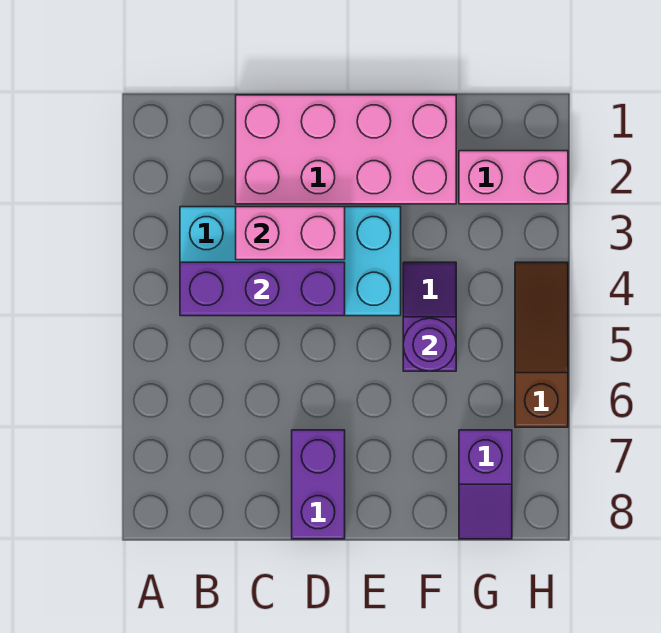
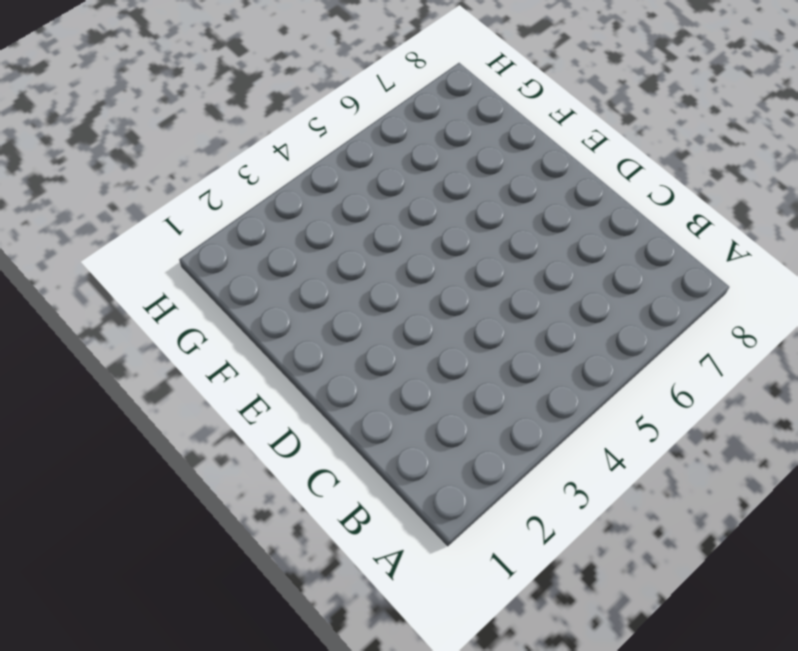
none -> cyan 2x4 brick [180,207,401,316]
none -> pink 2x4 brick [236,95,456,204]

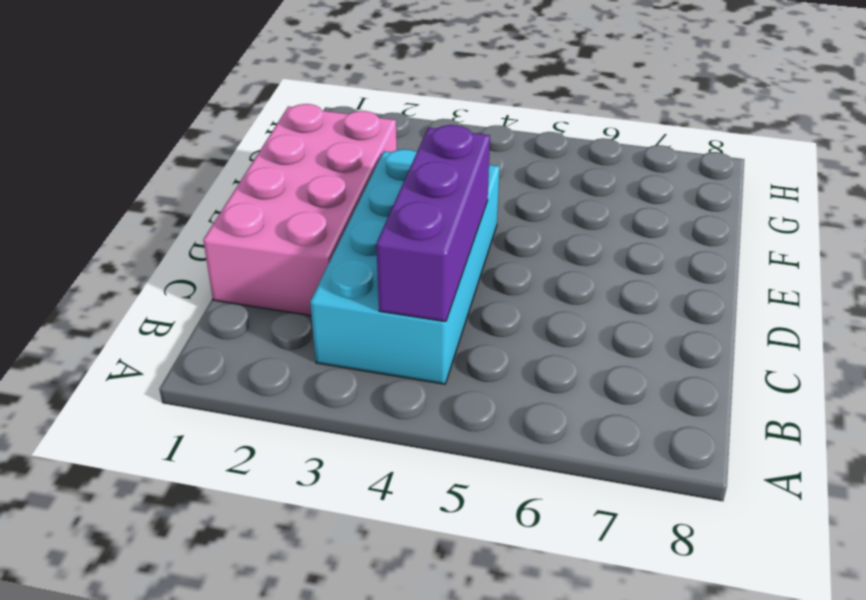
none -> purple 1x2 brick [292,430,345,539]
none -> purple 1x2 slope [403,262,456,371]

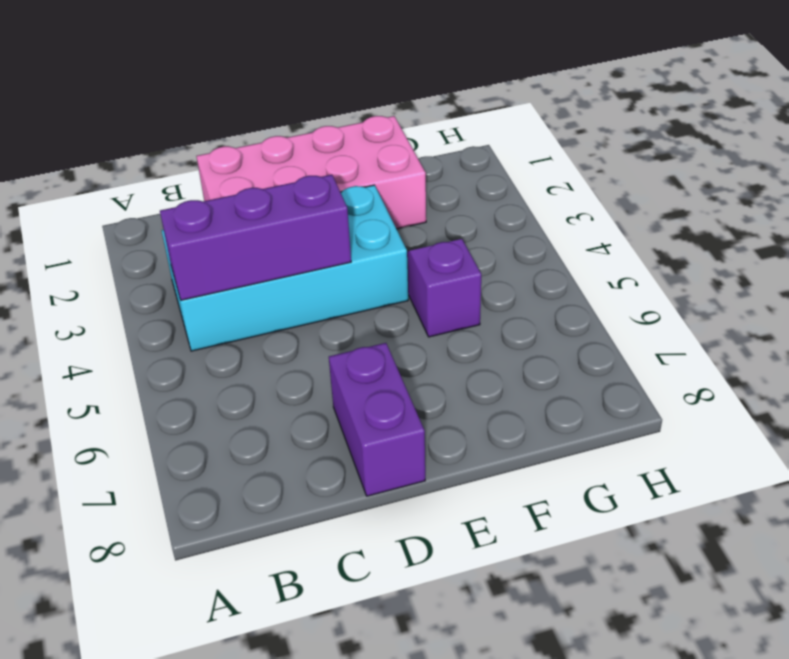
none -> pink 1x2 brick [459,151,568,204]
none -> purple 1x2 slope [459,430,512,539]

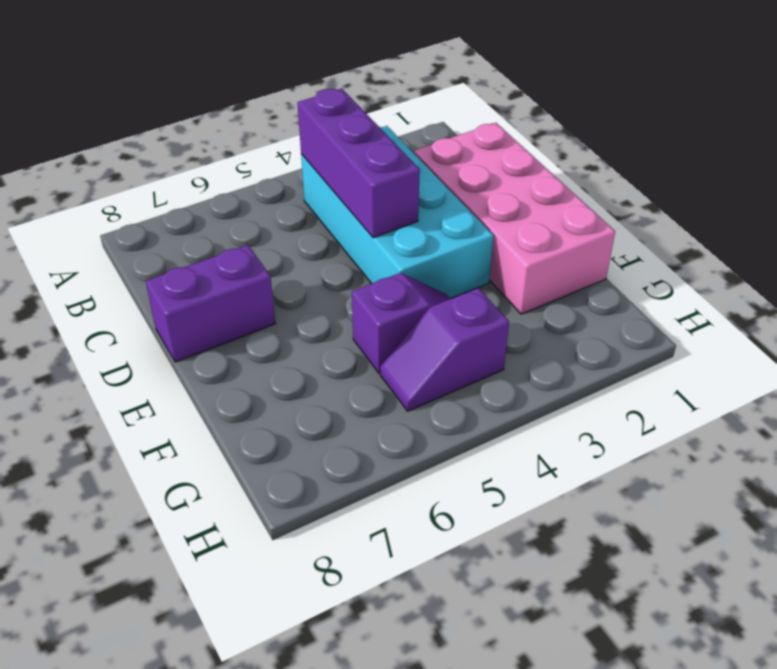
purple 1x2 slope [380,288,509,411] -> purple 1x2 slope moved to [459,430,512,539]
none -> pink 1x2 brick [459,151,568,204]
none -> brown 1x3 slope [515,262,568,427]

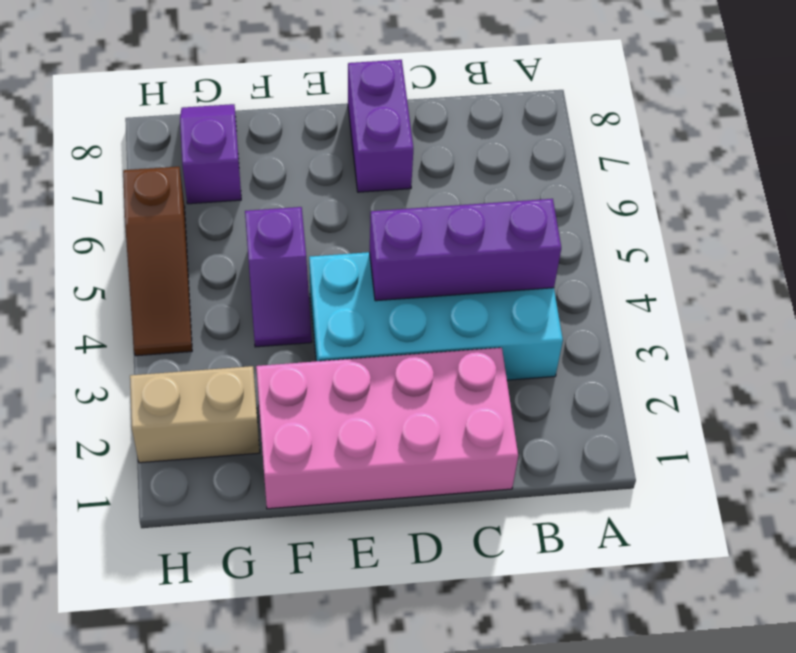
tan 1x2 brick [130,366,260,463] -> pink 1x2 brick [459,151,568,204]
none -> pink 1x2 brick [236,207,345,260]
none -> purple 1x1 round brick [403,318,456,371]

